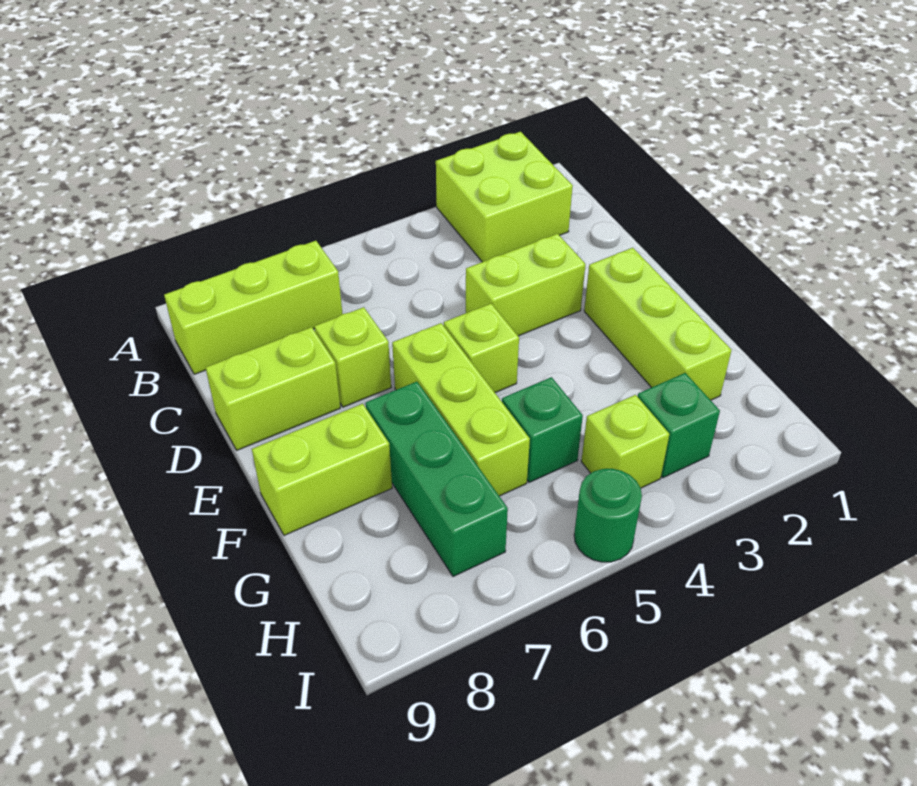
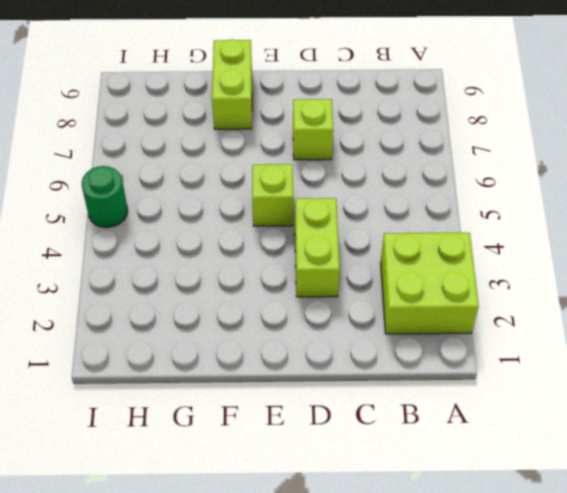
none -> lime 1x3 brick [164,241,342,374]
none -> lime 1x2 brick [206,327,340,450]
none -> lime 1x3 brick [584,248,731,400]

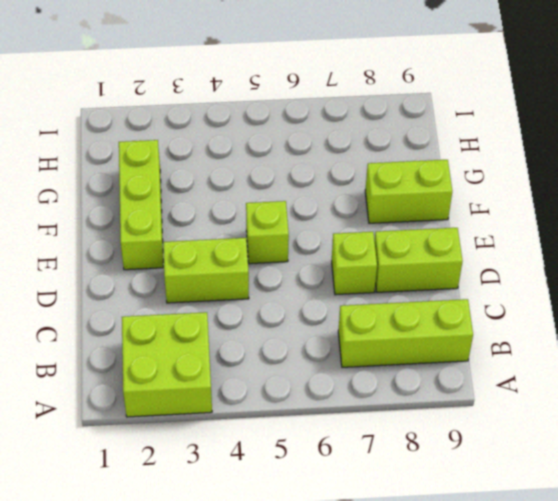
none -> lime 1x3 brick [392,323,530,496]
none -> green 1x3 brick [366,382,508,577]
none -> green 1x1 brick [502,377,583,482]

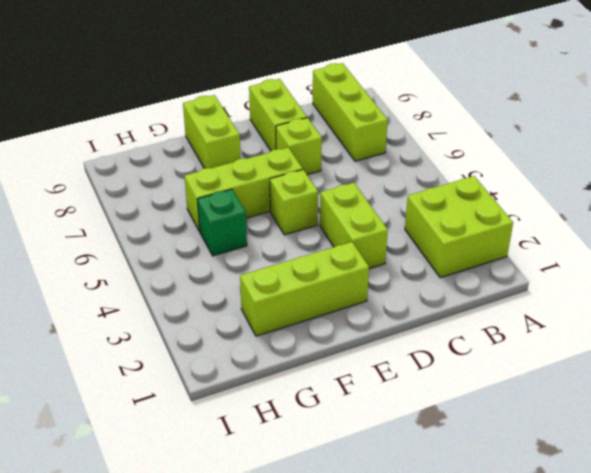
none -> green 1x3 brick [366,382,508,577]
none -> green 1x1 brick [638,373,720,478]
none -> lime 1x1 brick [581,395,669,488]

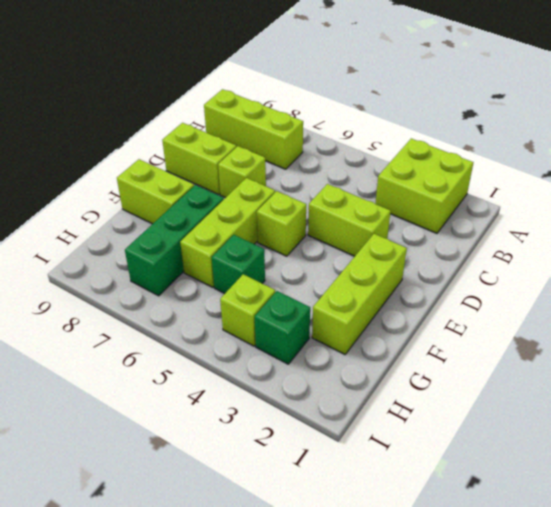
none -> green 1x1 round brick [574,469,642,562]

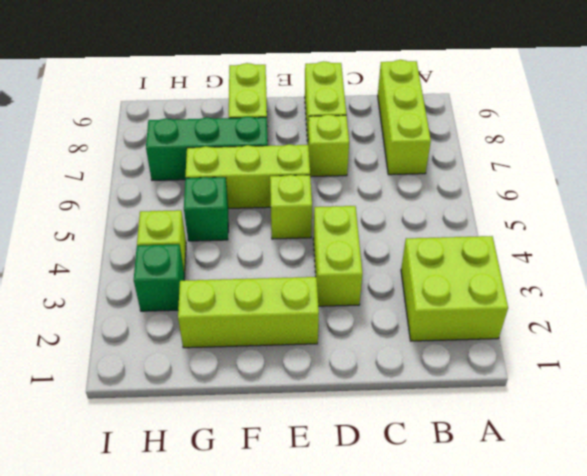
none -> green 1x1 round brick [574,469,642,562]

